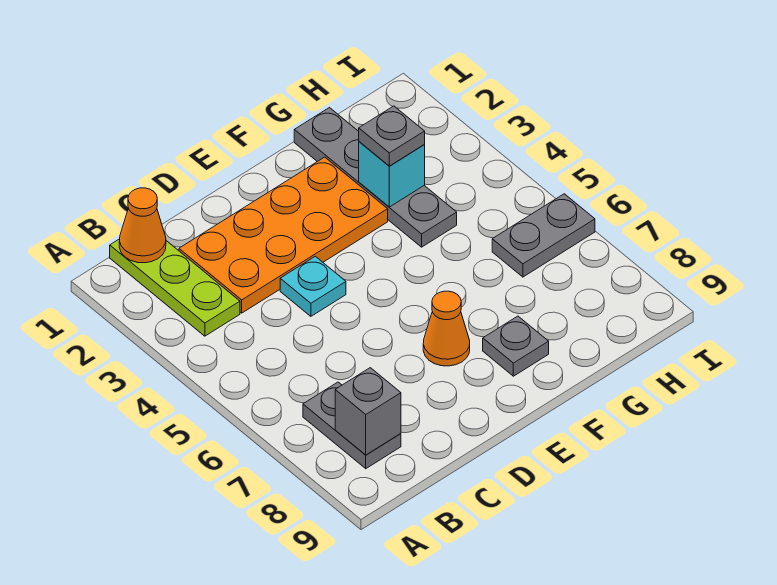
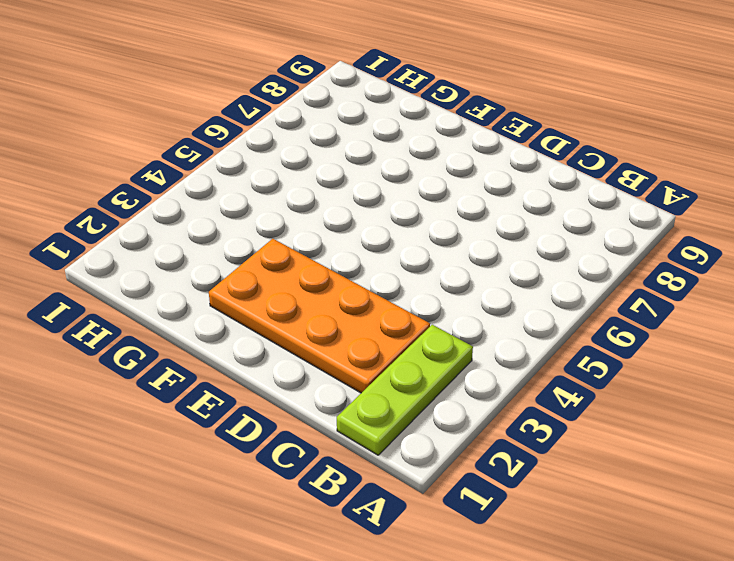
none -> grey 1x2 plate [303,382,401,469]
none -> cyan 1x1 plate [280,256,346,316]
none -> orange 1x1 cone [423,291,470,366]

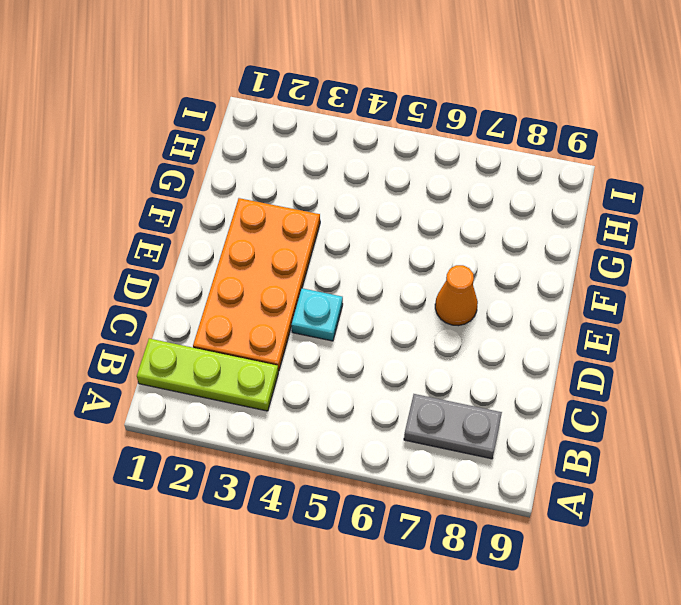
none -> grey 1x1 plate [483,316,549,376]
none -> grey 1x4 plate [294,108,457,247]
none -> grey 1x2 plate [492,194,595,277]

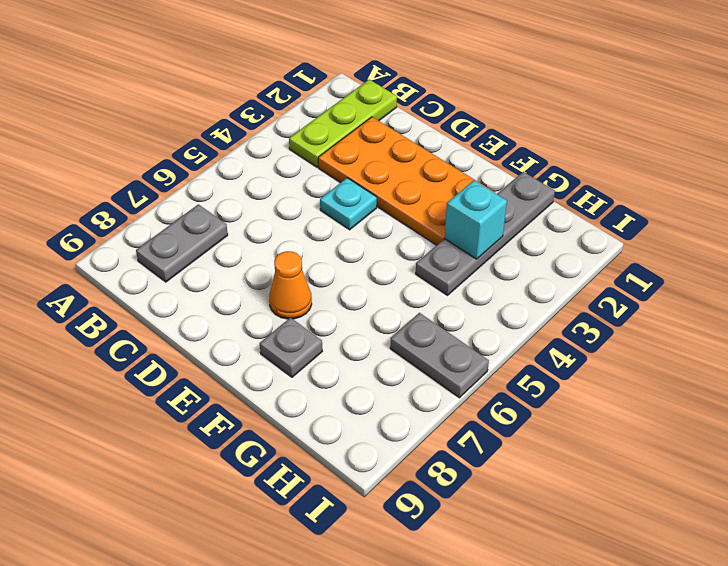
none -> orange 1x1 cone [119,188,166,263]
none -> grey 1x1 brick [335,368,401,455]
none -> grey 1x1 plate [359,106,425,166]

